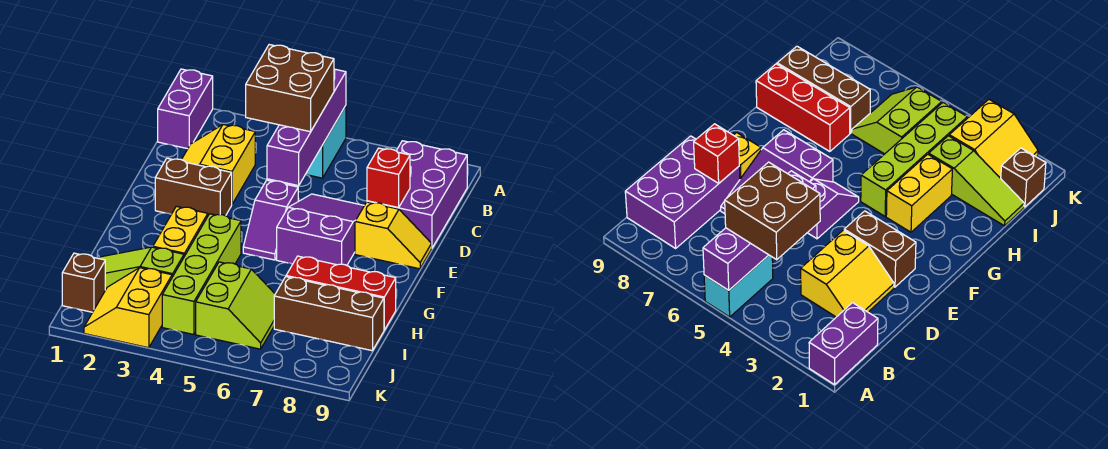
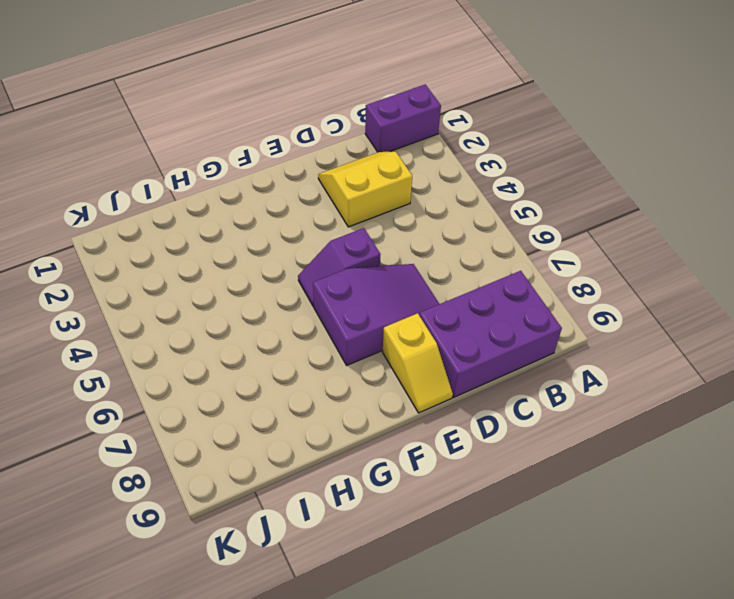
none -> cyan 1x2 brick [306,106,346,178]
none -> brown 1x2 brick [155,158,232,216]
none -> yellow 1x2 brick [153,206,208,257]

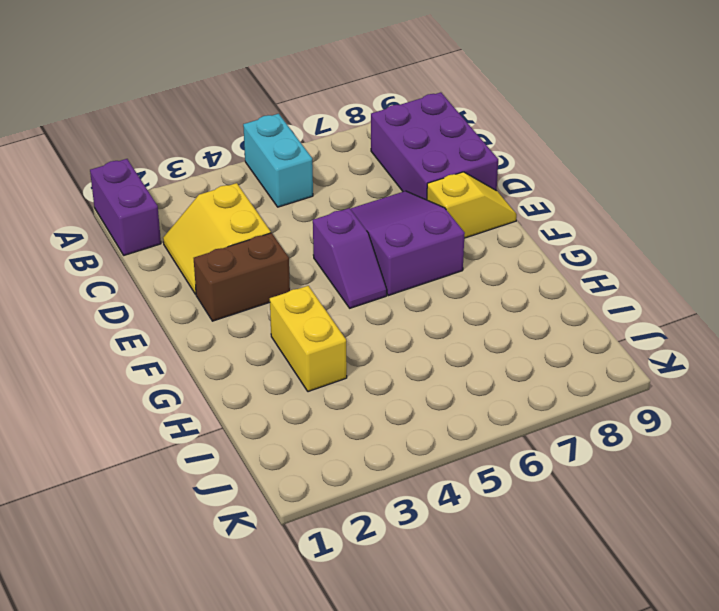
none -> lime 1x4 brick [162,214,241,335]
none -> red 1x3 brick [286,256,396,330]
none -> lime 1x3 slope [97,247,184,290]

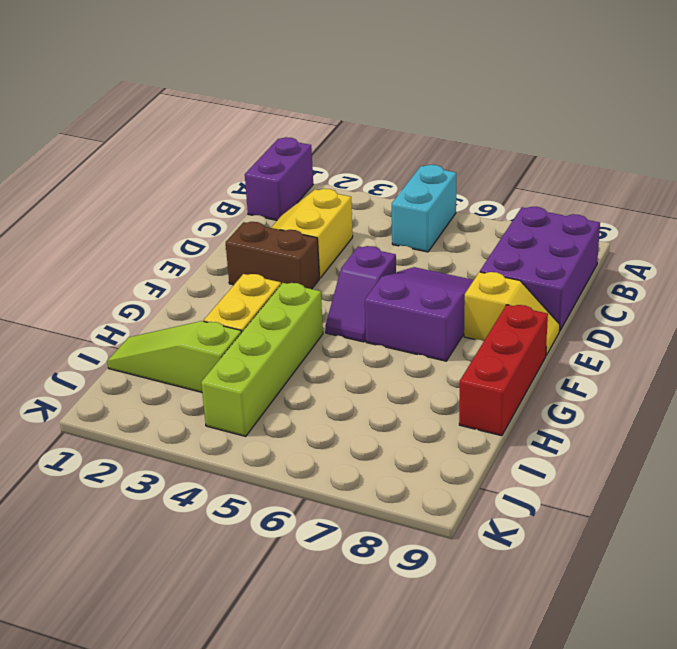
red 1x3 brick [459,305,548,436] -> red 1x3 brick turned to [286,256,396,330]
none -> lime 2x2 slope [196,262,275,349]
none -> brown 1x3 brick [274,277,384,351]
none -> brown 1x1 brick [62,253,105,312]

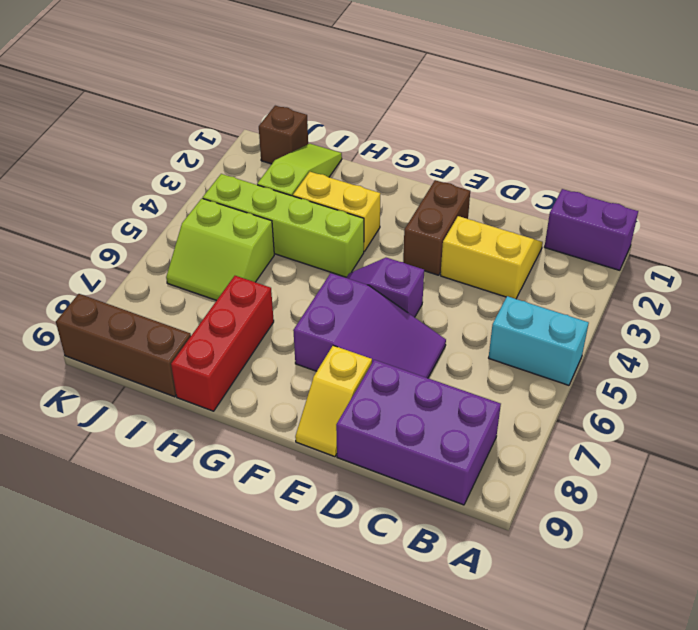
brown 1x3 brick [56,294,191,397] -> brown 1x3 brick turned to [274,277,384,351]
none -> yellow 2x2 slope [84,268,172,348]
none -> purple 1x4 brick [267,69,346,186]
none -> red 1x1 brick [367,148,410,208]

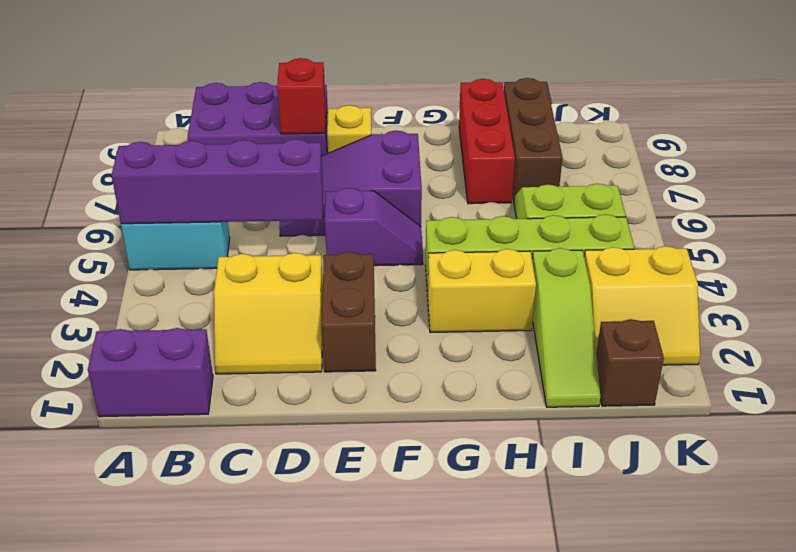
none -> brown 2x2 brick [246,45,334,132]

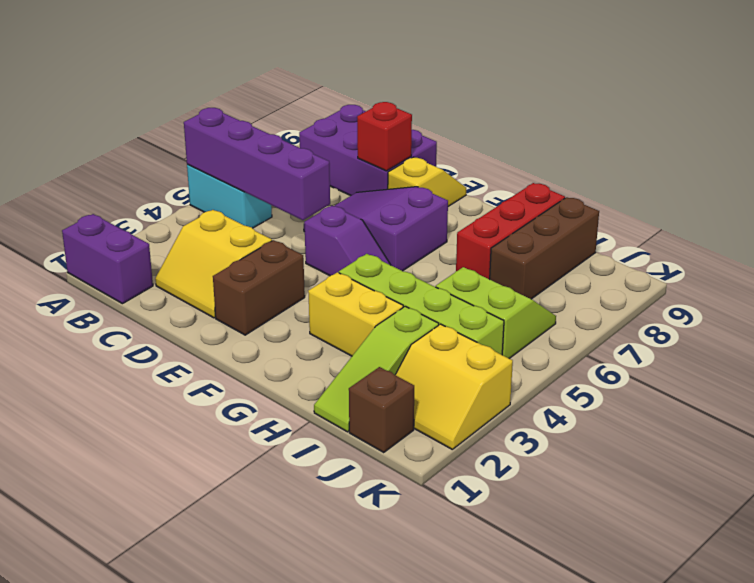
none -> brown 2x2 brick [246,45,334,132]

